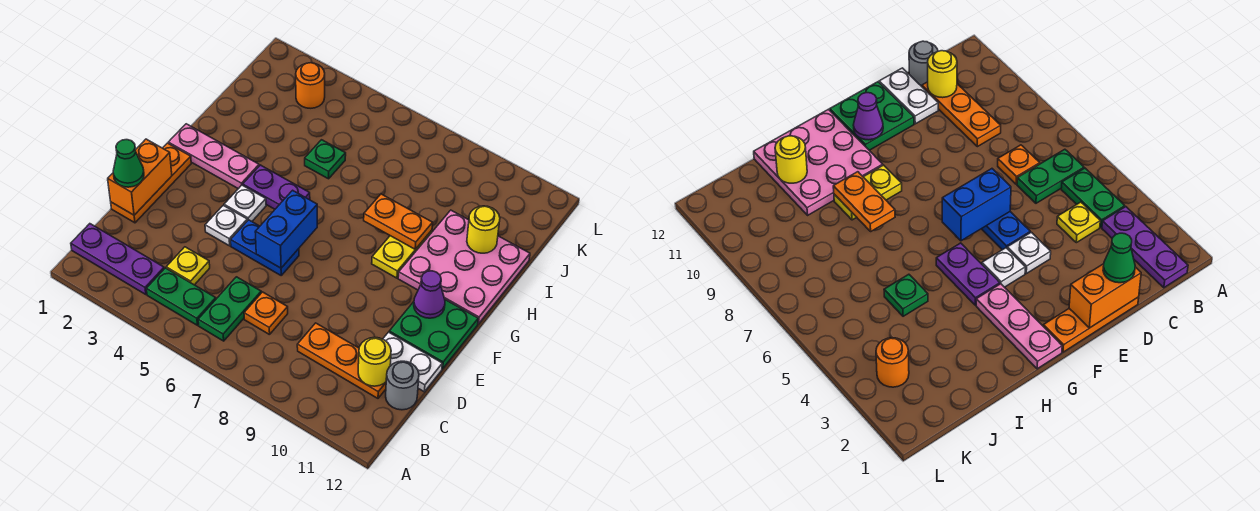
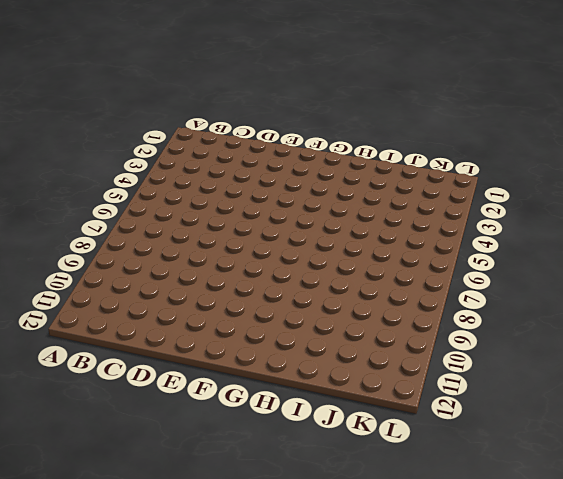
none -> purple 1x3 plate [71,224,164,295]
none -> green 1x2 plate [147,268,216,325]
none -> green 1x2 plate [198,277,261,341]

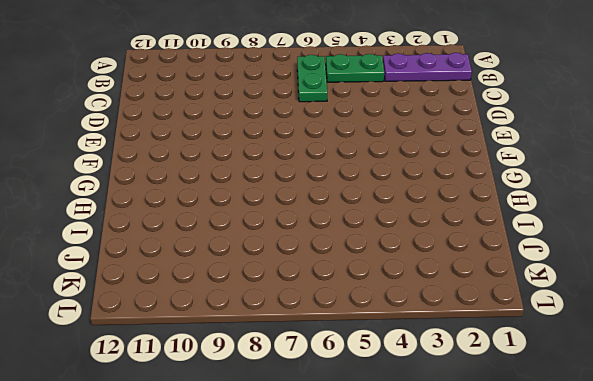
none -> yellow 1x1 plate [166,247,210,285]
none -> orange 1x1 plate [244,292,288,335]
none -> orange 1x3 plate [297,323,386,398]

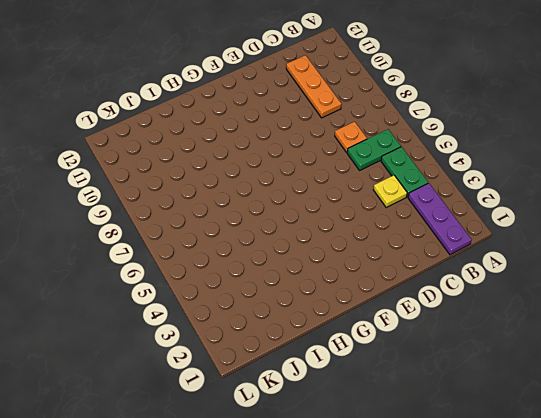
none -> grey 1x1 round brick [386,361,419,410]
none -> orange 1x3 plate [111,143,191,223]
none -> white 1x2 plate [383,332,442,392]

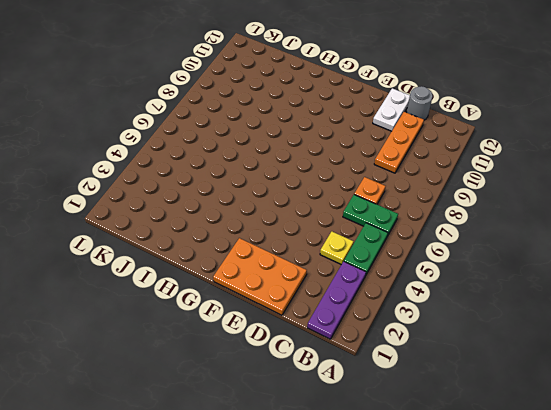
orange 2x3 plate [213,238,307,315] -> orange 1x3 plate [111,143,191,223]
none -> white 1x1 plate [205,205,247,246]
none -> blue 1x2 plate [231,220,299,275]
none -> green 2x2 plate [389,300,478,369]

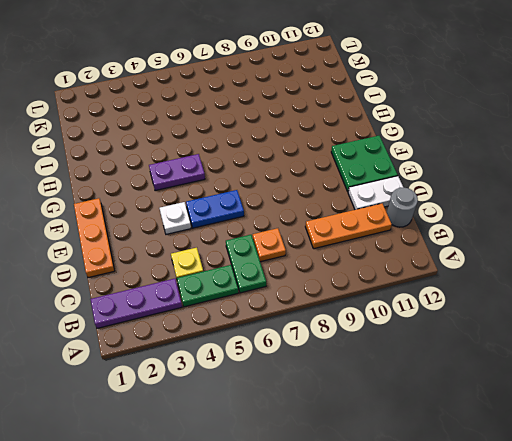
none -> white 1x1 plate [224,185,266,221]
none -> pink 1x3 plate [168,124,259,189]
none -> yellow 1x2 plate [372,230,432,278]

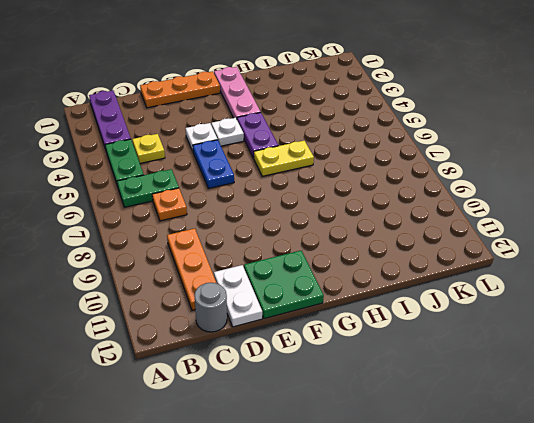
yellow 1x2 plate [254,141,314,176] -> yellow 1x2 plate moved to [372,230,432,278]
none -> pink 3x3 plate [398,210,530,324]
none -> green 1x1 plate [305,140,346,179]
none -> orange 1x1 round brick [296,63,325,108]

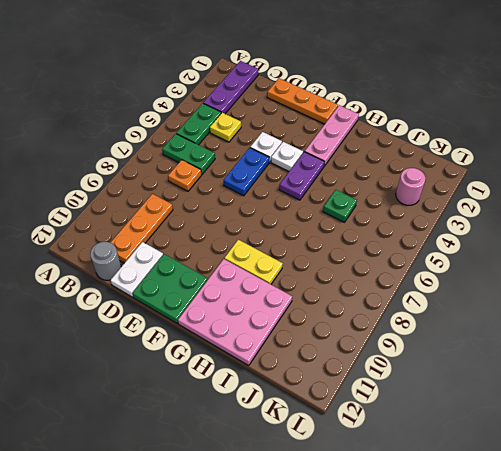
pink 1x1 round brick [396,168,425,205] -> orange 1x1 round brick [296,63,325,108]
none -> yellow 1x1 round brick [358,337,391,386]
none -> orange 1x2 brick [108,139,172,215]
none -> blue 1x2 brick [255,190,317,268]

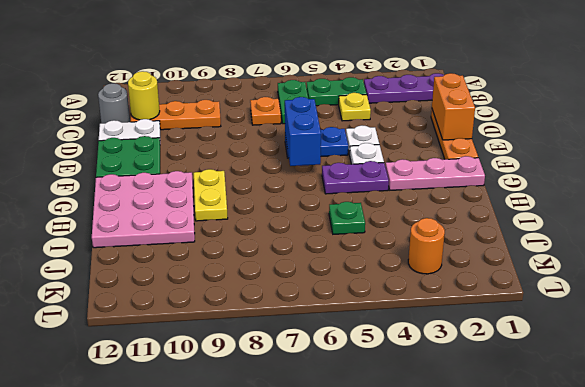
none -> purple 1x1 cone [414,271,445,318]
none -> orange 1x2 plate [364,194,433,249]
none -> yellow 1x1 round brick [467,206,500,253]

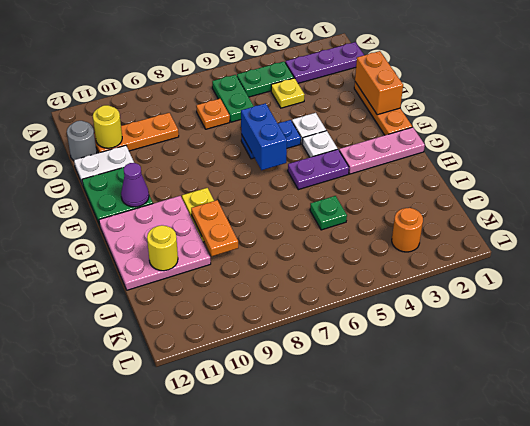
orange 1x2 plate [191,200,238,256] -> orange 1x2 plate turned to [364,194,433,249]
none -> green 1x1 cone [113,140,144,187]

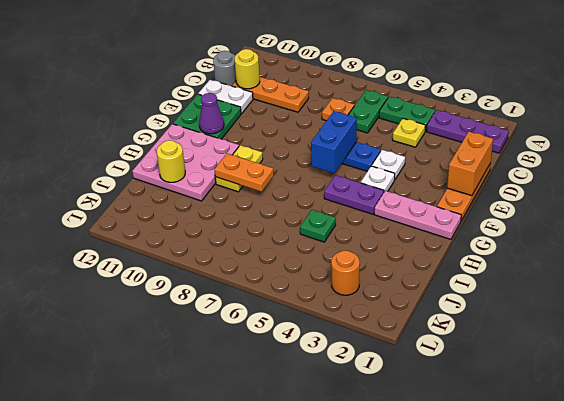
none -> green 1x1 cone [113,140,144,187]

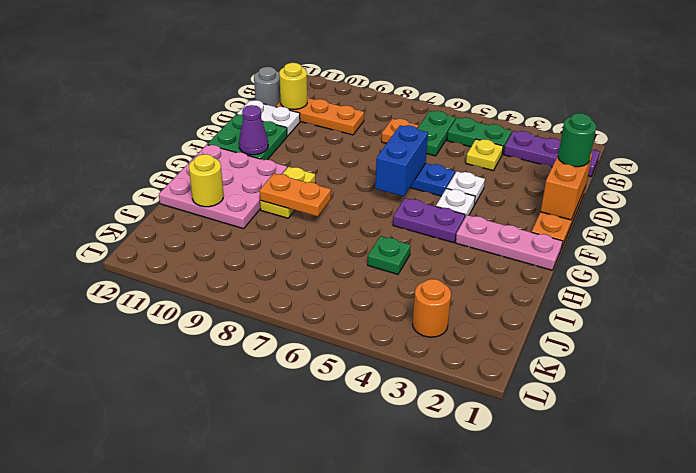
green 1x1 round brick [558,113,596,167] -> green 1x1 cone [113,140,144,187]

